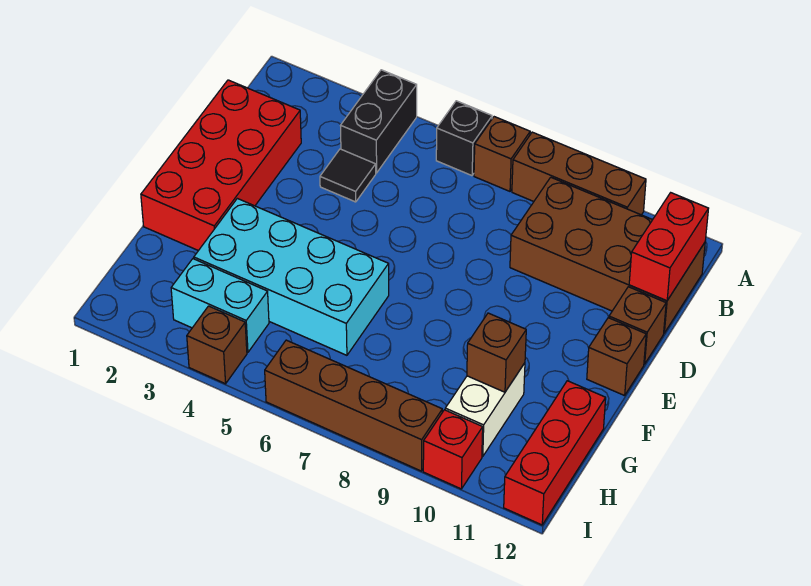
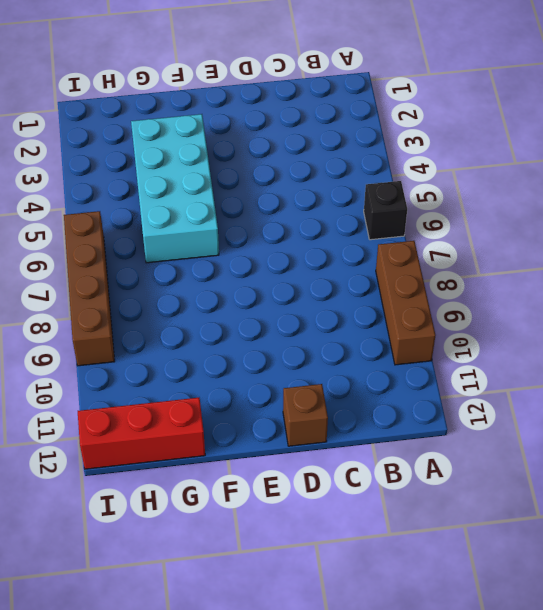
none -> black 1x2 brick [340,70,417,173]
none -> brown 1x1 brick [474,117,530,191]
none -> brown 2x4 brick [510,177,705,333]

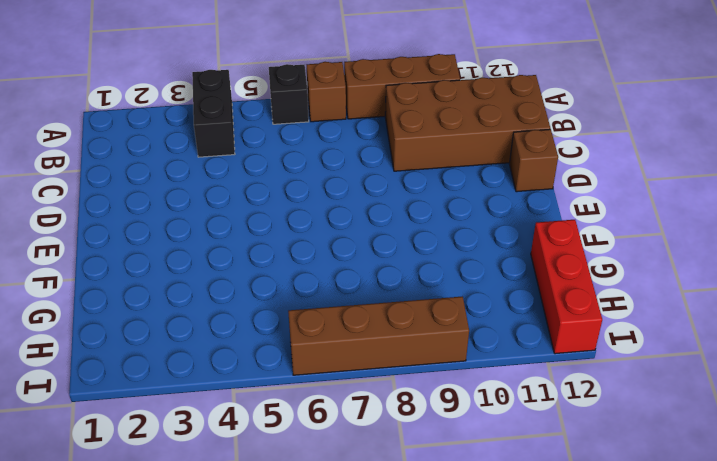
none -> red 2x4 brick [141,80,301,251]
none -> black 1x1 tile [320,149,376,202]
none -> brown 1x1 brick [587,318,646,396]

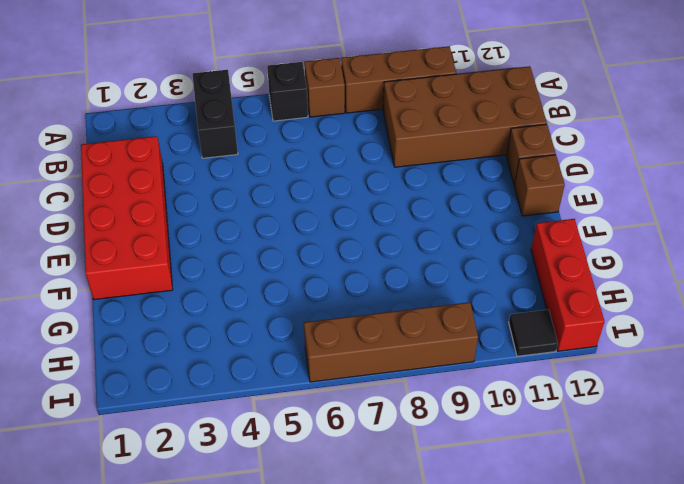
black 1x1 tile [509,310,558,356] -> black 1x1 tile moved to [320,149,376,202]
none -> cyan 2x4 brick [194,198,389,355]
none -> white 1x2 brick [445,363,525,456]
none -> cyan 1x2 brick [171,259,269,352]

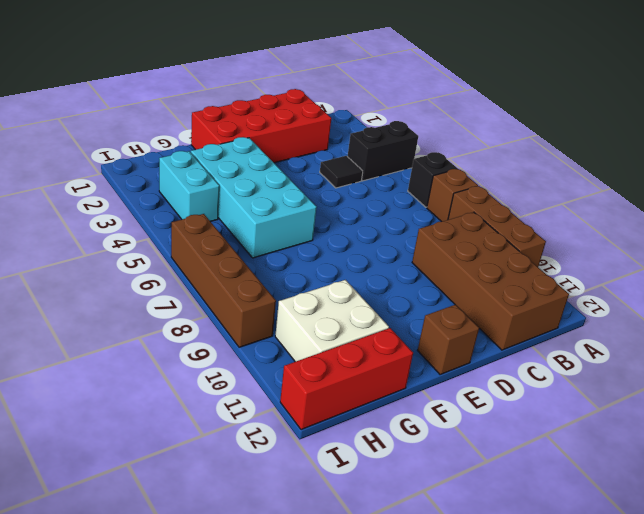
white 2x2 brick [275,280,389,362] -> white 1x2 brick [445,363,525,456]
none -> brown 1x1 brick [609,287,666,364]
none -> brown 1x1 brick [187,306,247,384]
none -> red 1x1 brick [423,410,483,489]

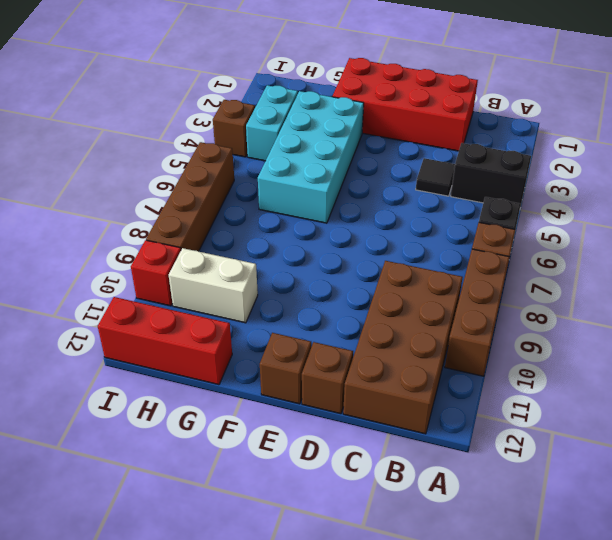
none -> red 1x2 brick [629,193,709,301]
none -> brown 1x1 brick [467,313,526,392]

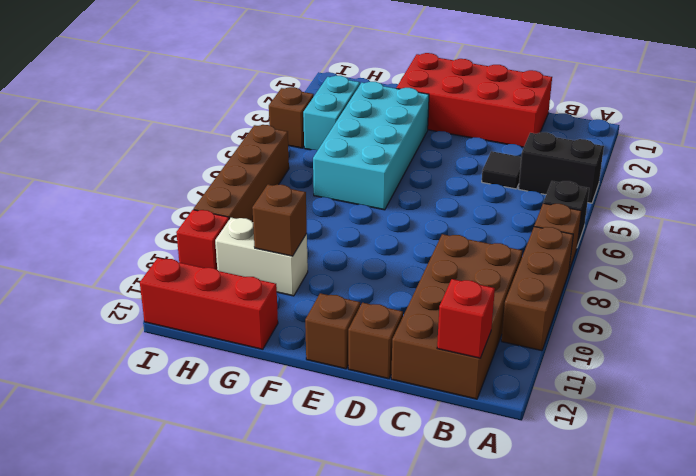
red 1x1 brick [437,279,495,358] -> red 1x2 brick [629,193,709,301]

